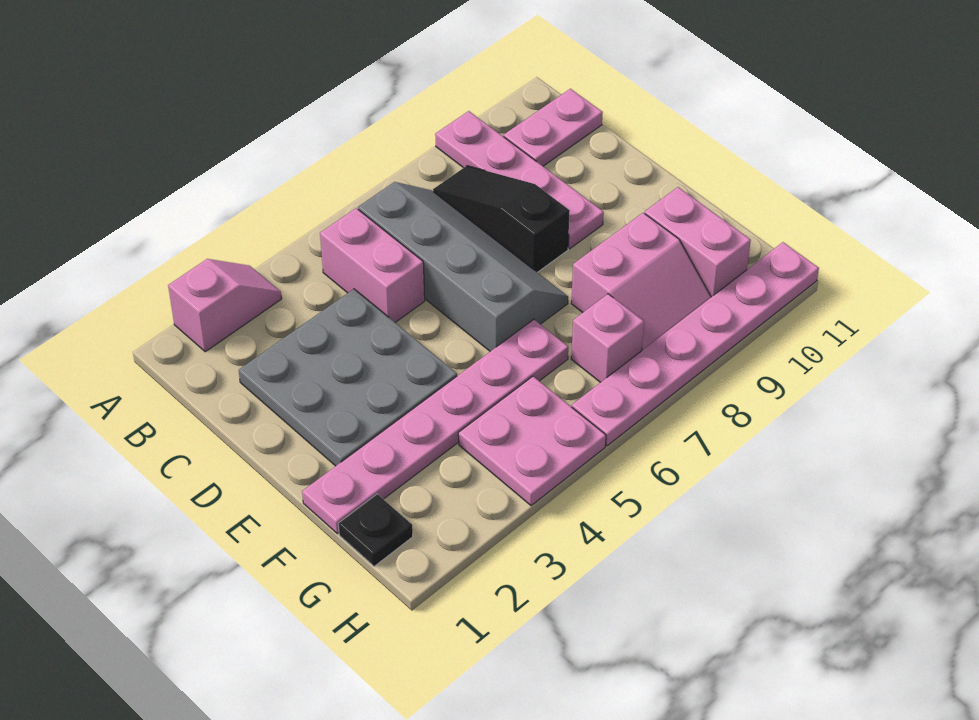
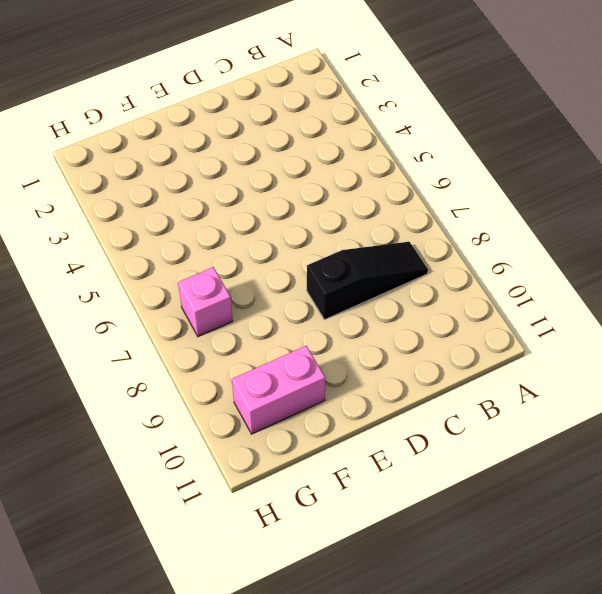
none -> pink 1x2 slope [168,259,282,352]
none -> pink 1x4 plate [435,111,604,249]
none -> pink 1x2 brick [320,208,425,322]

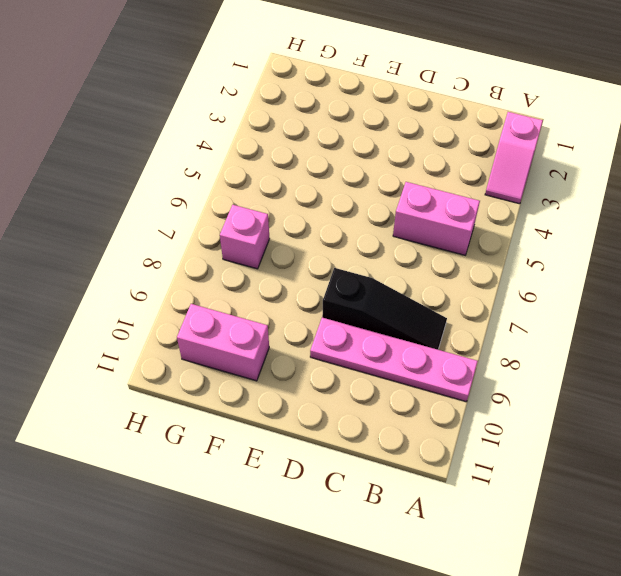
none -> grey 2x4 slope [358,182,568,351]
none -> pink 1x2 plate [504,89,603,166]
none -> grey 3x3 plate [239,289,457,466]

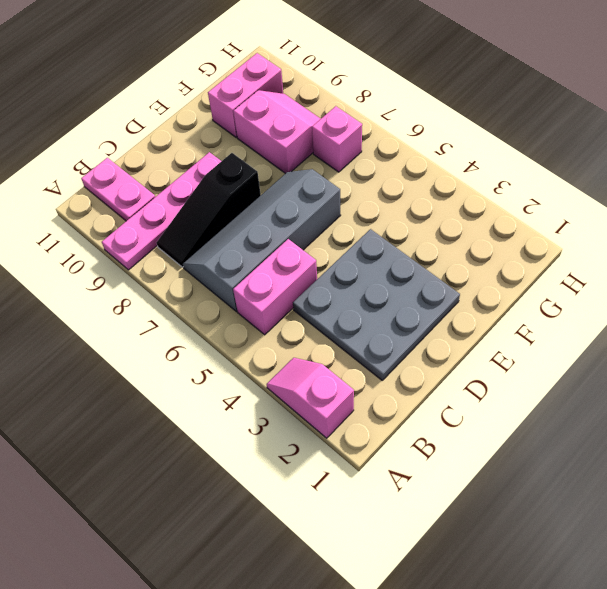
none -> pink 1x6 plate [302,319,568,534]
none -> black 1x1 plate [338,494,413,566]
none -> pink 2x2 plate [458,376,606,506]

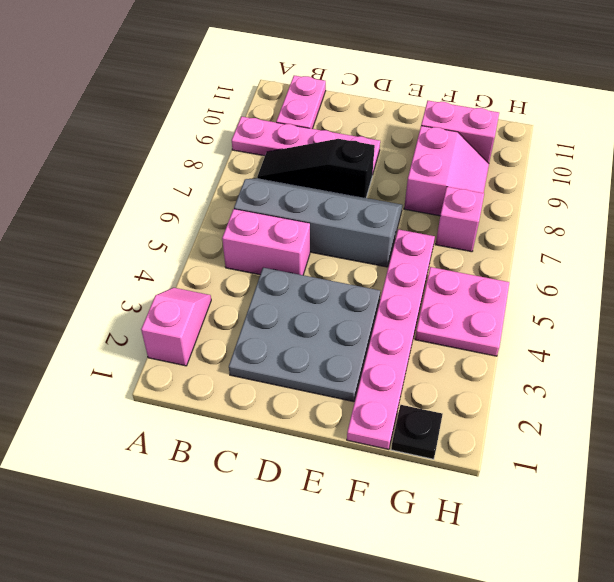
none -> pink 1x6 plate [572,242,819,446]

